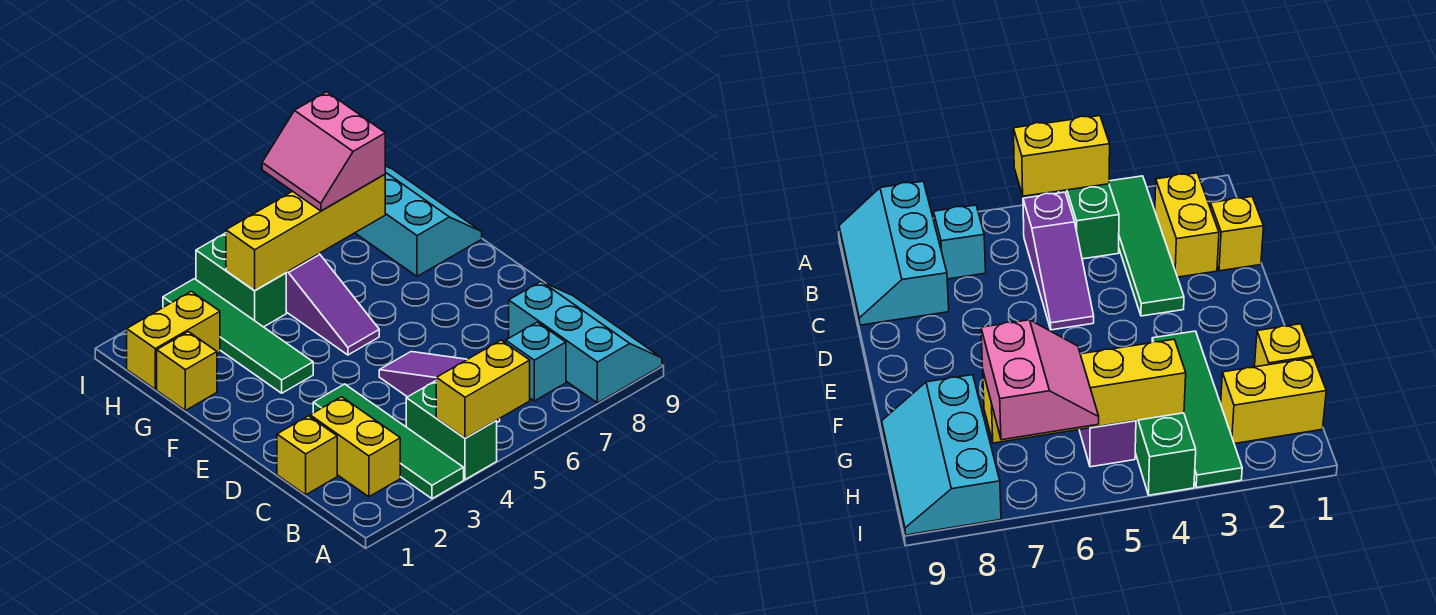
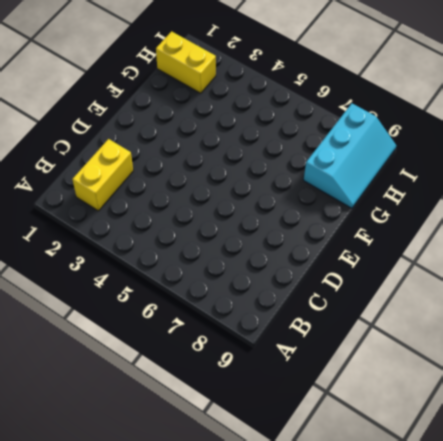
none -> green 1x4 tile [313,384,464,499]
none -> green 1x2 brick [406,381,497,480]
none -> cyan 2x3 slope [509,282,662,403]

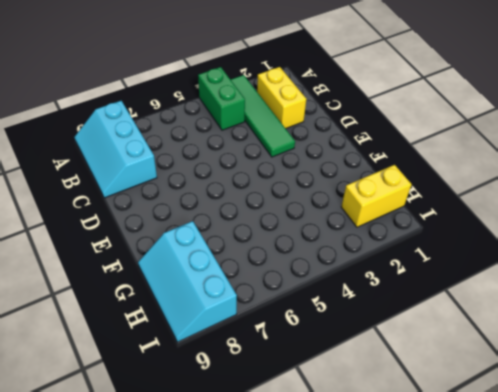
none -> purple 1x3 slope [379,352,500,423]
none -> cyan 1x1 brick [506,322,566,401]
none -> yellow 1x1 brick [277,416,337,495]

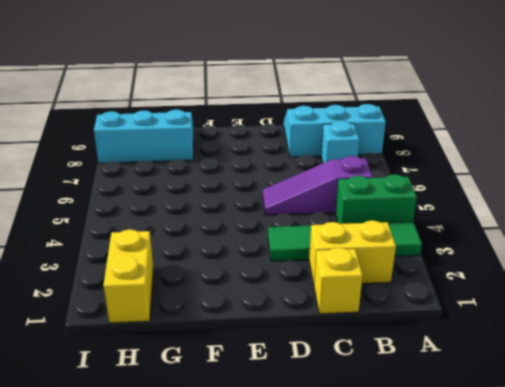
none -> green 1x4 tile [163,279,313,393]
none -> purple 1x3 slope [286,254,379,355]
none -> yellow 1x1 brick [157,332,217,410]

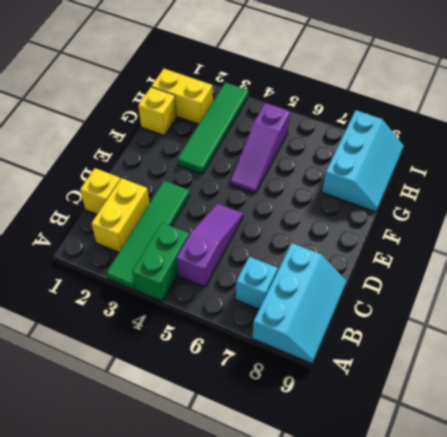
none -> green 1x2 brick [196,233,286,327]
none -> yellow 1x2 brick [436,340,530,438]
none -> yellow 1x4 brick [226,174,385,290]

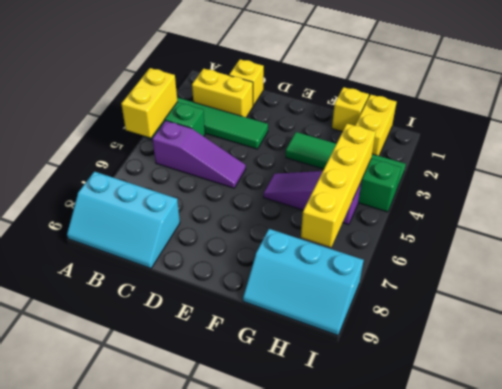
none -> cyan 1x1 brick [506,322,566,401]
none -> pink 2x2 slope [262,92,385,211]

